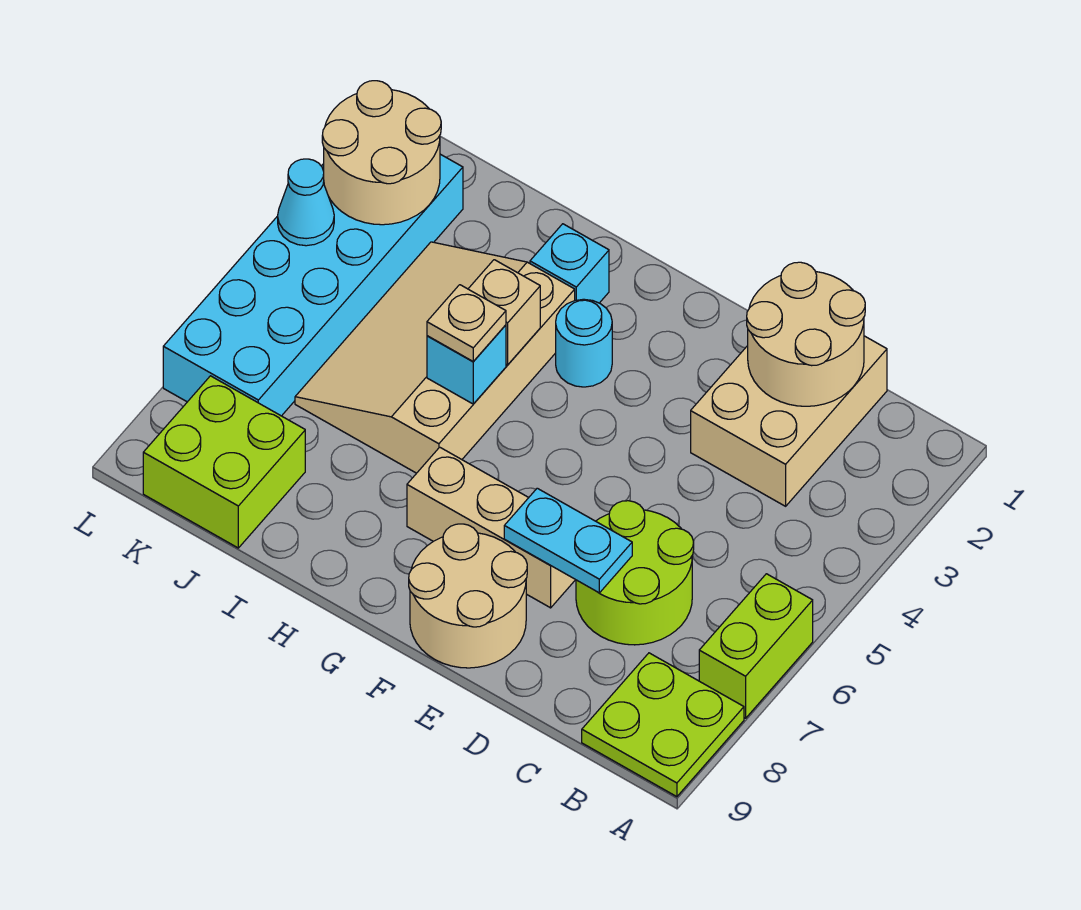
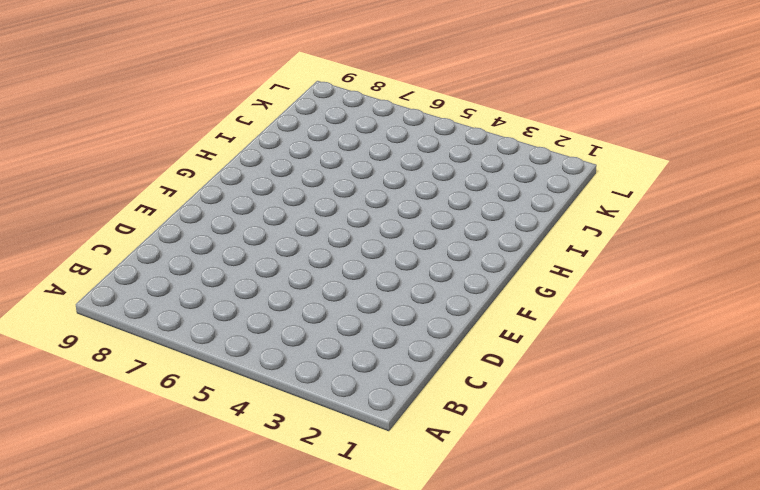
none -> lime 1x2 brick [699,574,813,718]
none -> lime 2x2 plate [582,653,744,797]
none -> tan 2x3 brick [691,336,887,506]

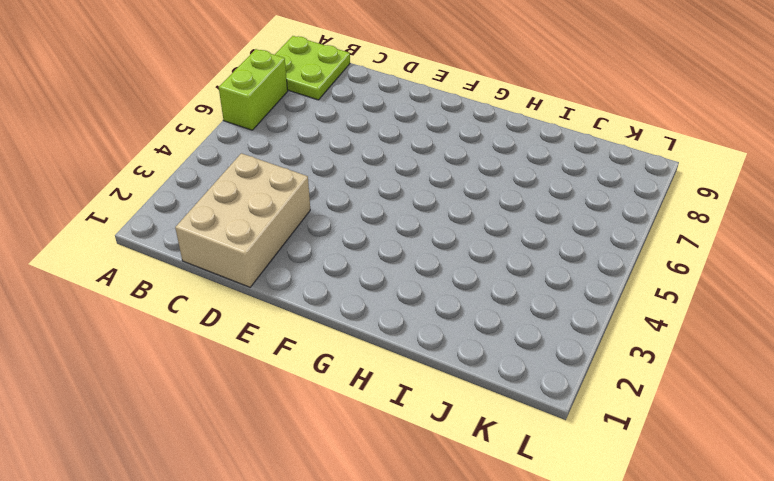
none -> lime 2x2 round brick [576,501,694,645]
none -> tan 1x3 brick [407,447,575,608]
none -> tan 2x2 round brick [409,524,527,668]

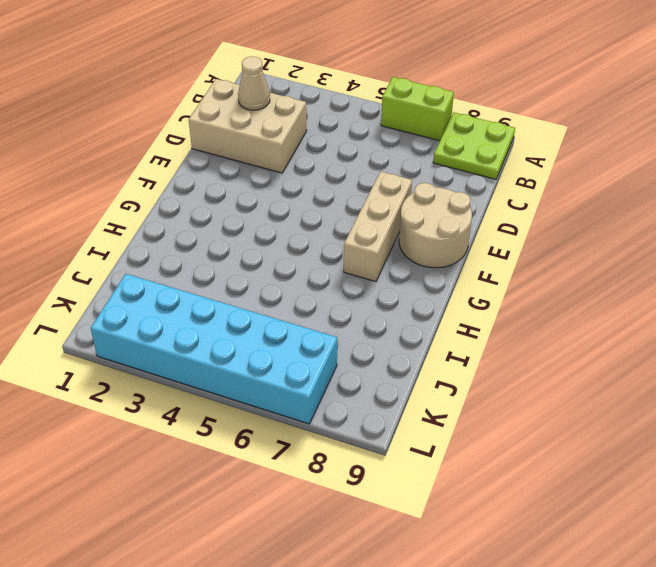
tan 1x1 cone [238,56,270,110] -> tan 2x2 round brick [747,262,865,406]
none -> lime 2x2 round brick [576,501,694,645]
none -> cyan 1x1 round brick [556,299,612,387]
none -> cyan 1x1 brick [530,224,609,303]

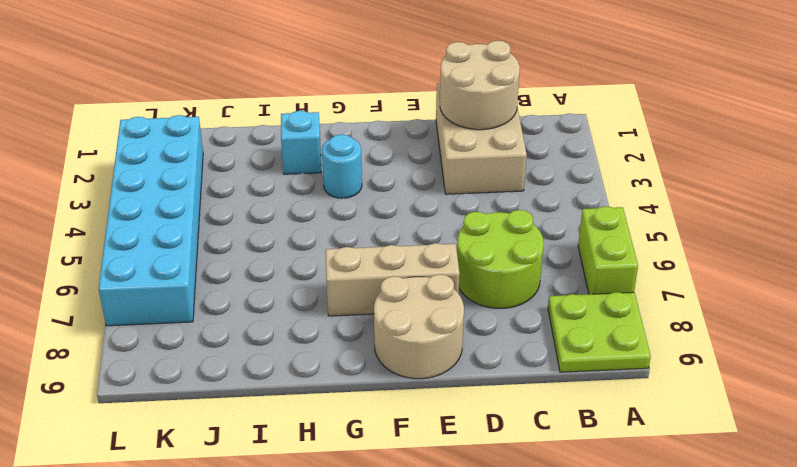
none -> tan 3x4 slope [295,242,575,473]
none -> lime 2x2 brick [143,376,305,548]
none -> cyan 1x2 plate [504,488,632,593]

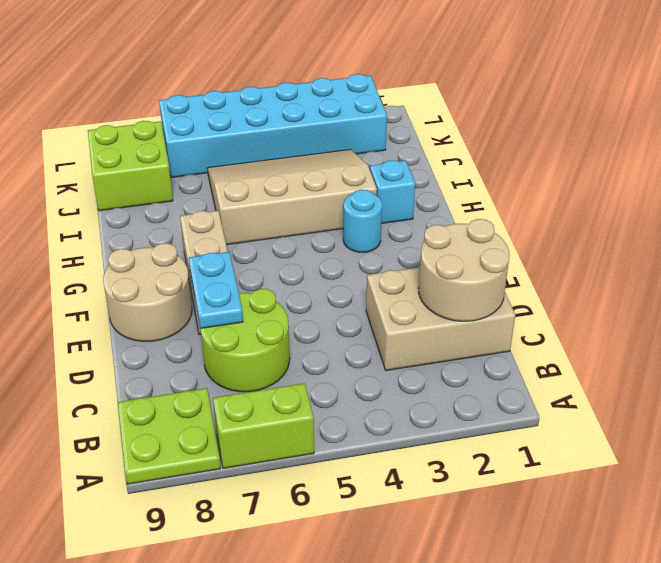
none -> tan 1x1 brick [468,260,540,365]
none -> cyan 1x1 brick [427,325,506,404]
none -> tan 2x2 round brick [322,81,441,225]

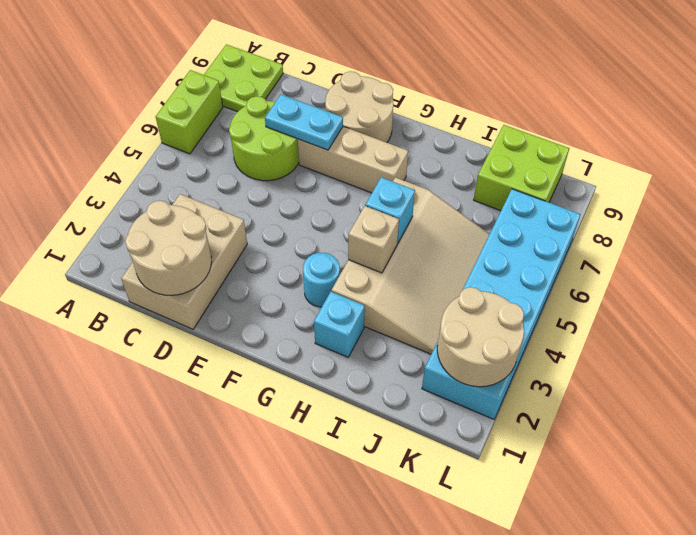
none -> cyan 1x1 cone [278,159,334,246]
none -> tan 1x1 plate [427,285,506,361]

